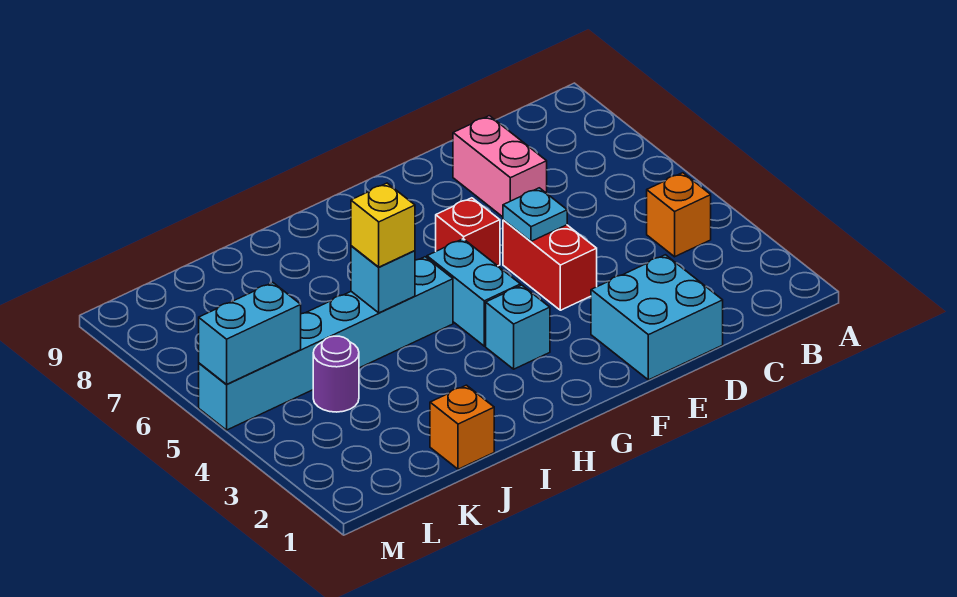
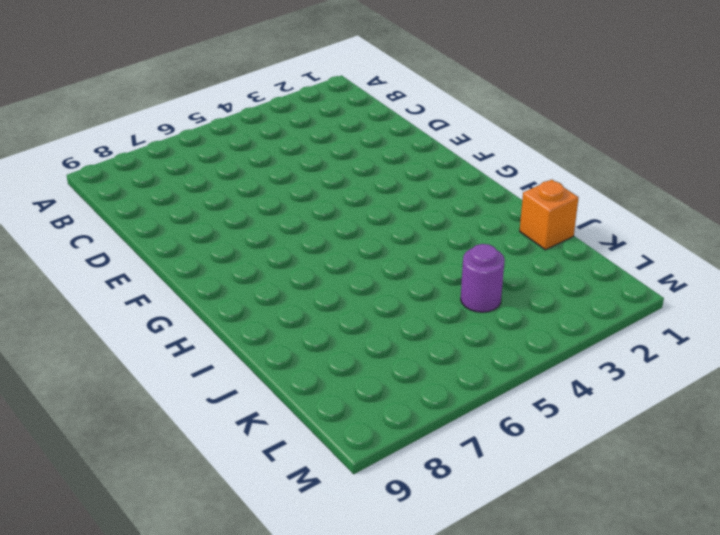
none -> orange 1x1 brick [647,173,711,257]
none -> cyan 2x2 brick [591,255,723,380]
none -> pink 1x2 brick [453,116,547,217]

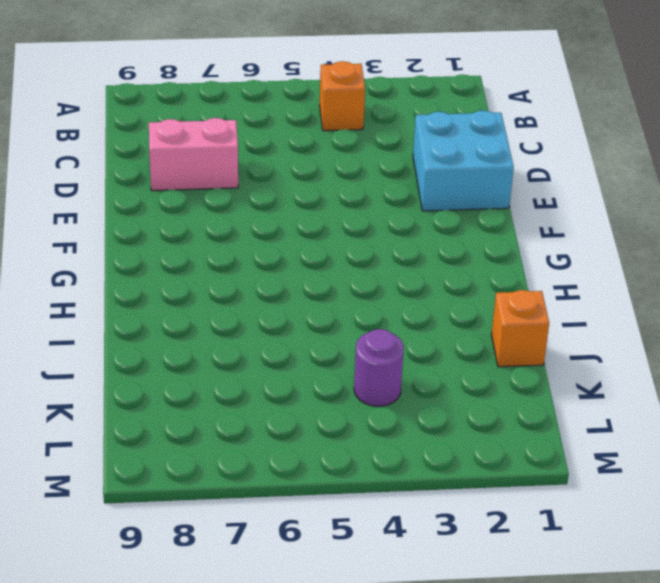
none -> red 1x2 brick [503,220,597,310]
none -> red 1x1 brick [436,198,500,266]
none -> cyan 1x1 brick [486,285,550,369]

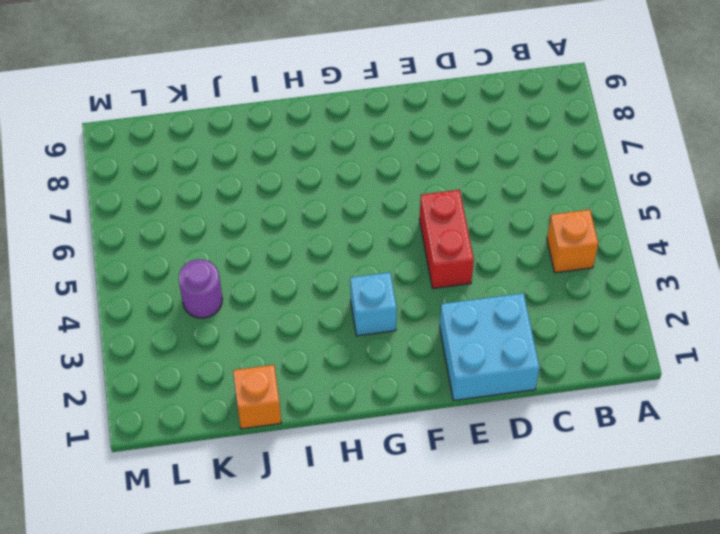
none -> pink 1x2 brick [453,116,547,217]
none -> red 1x1 brick [436,198,500,266]
none -> cyan 1x2 brick [427,239,521,346]

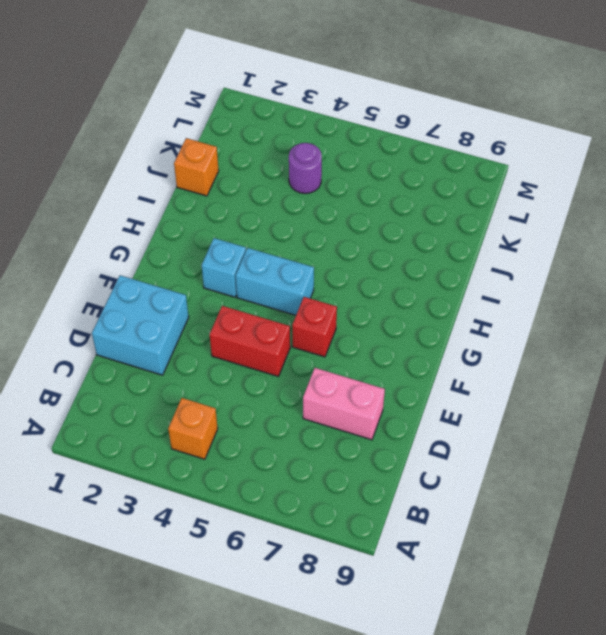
none -> cyan 1x6 brick [199,257,453,430]
none -> cyan 1x1 plate [503,188,567,241]
none -> cyan 1x1 brick [351,246,415,313]

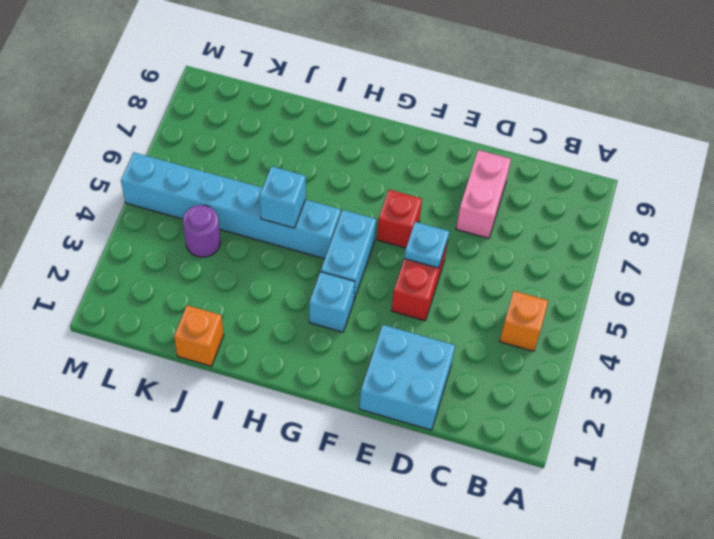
none -> cyan 1x2 brick [199,283,301,384]
none -> yellow 1x1 brick [351,183,415,267]

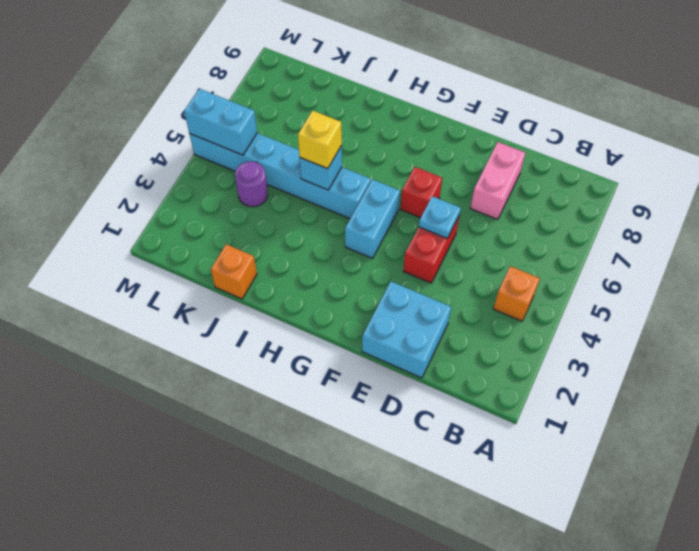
none -> cyan 1x1 brick [486,285,550,369]

